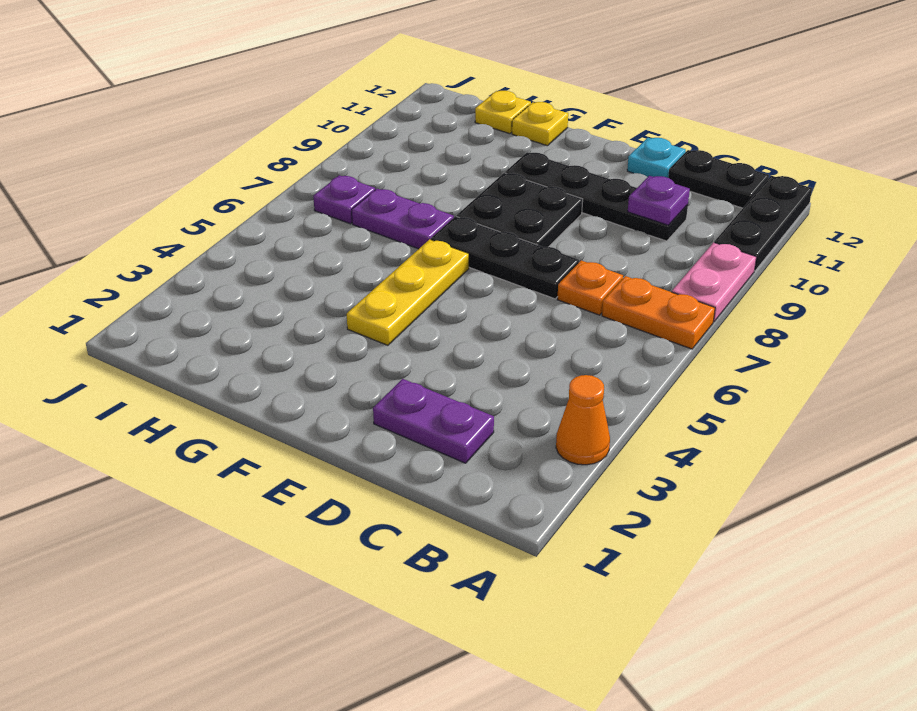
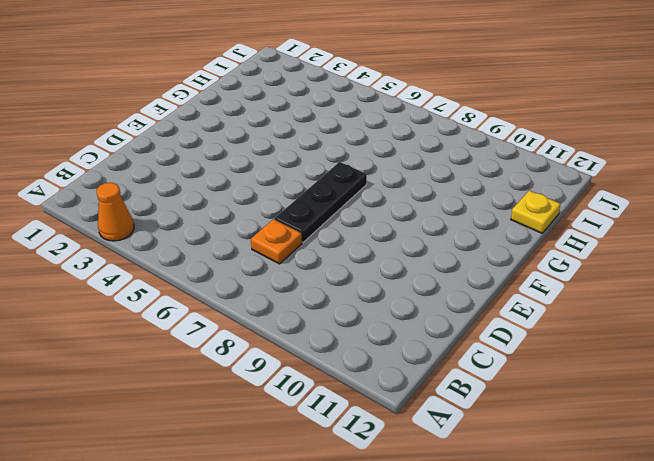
none -> orange 1x2 plate [602,276,715,349]
none -> pink 1x2 plate [672,242,756,322]
none -> black 1x3 plate [714,176,812,271]

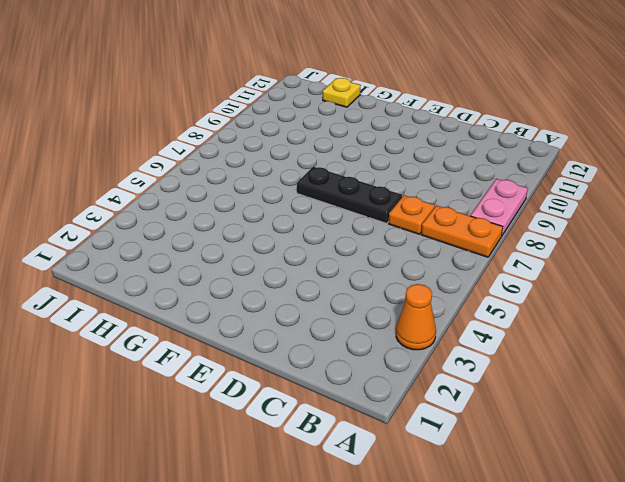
none -> black 1x3 plate [714,176,812,271]
none -> black 1x2 plate [668,150,769,208]
none -> purple 1x2 plate [373,379,494,463]

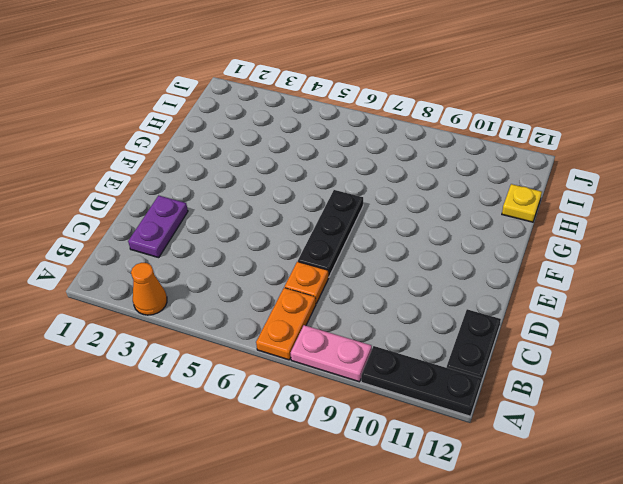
none -> black 1x4 plate [505,152,688,241]
none -> cyan 1x1 plate [627,138,686,178]
none -> black 2x2 plate [457,173,583,247]

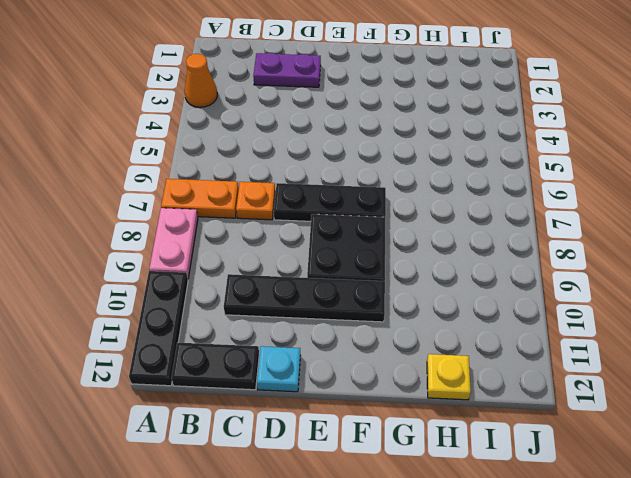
none -> yellow 1x3 plate [347,239,469,345]
none -> purple 1x2 plate [352,189,454,249]
none -> yellow 1x1 plate [512,102,568,146]

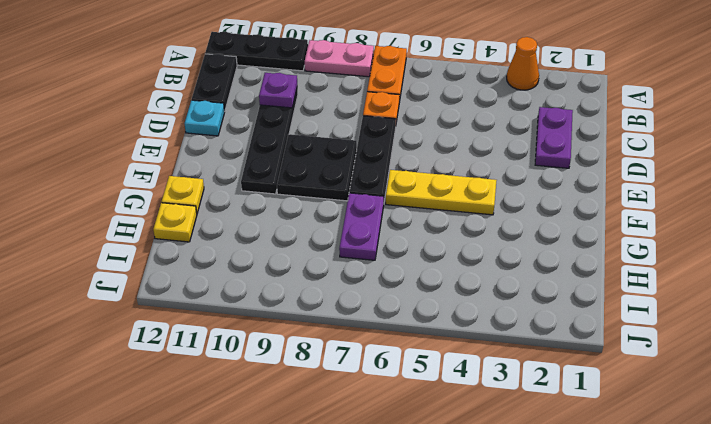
none -> purple 1x1 plate [313,175,375,224]

